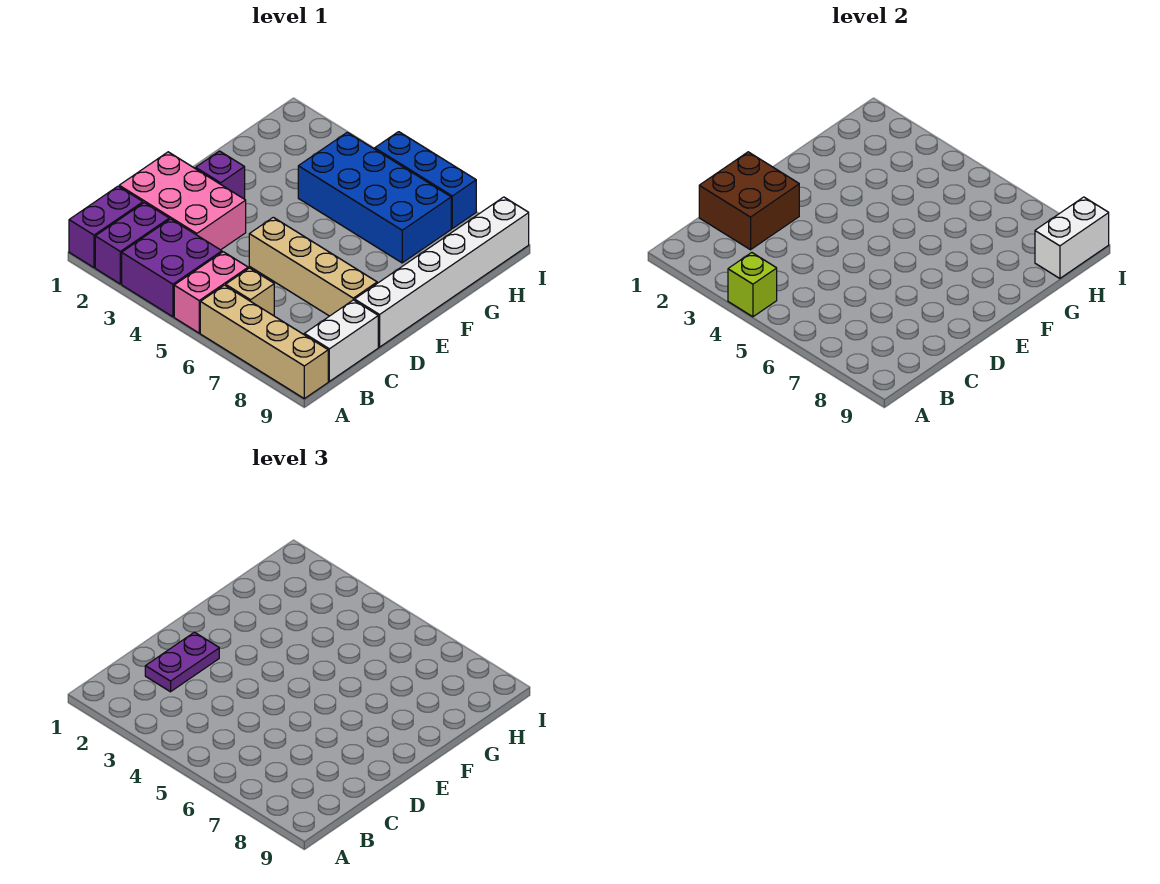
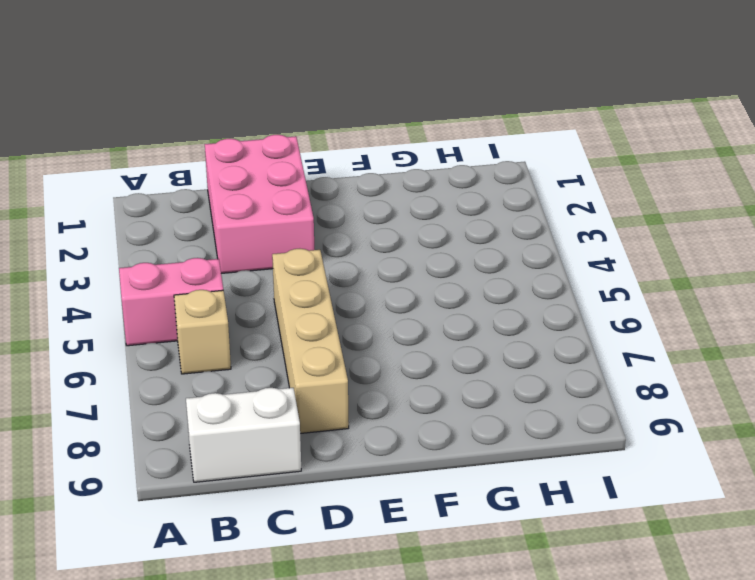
none -> purple 1x2 brick [69,186,143,268]
none -> purple 1x2 brick [95,203,169,284]
none -> purple 2x2 brick [122,219,222,317]

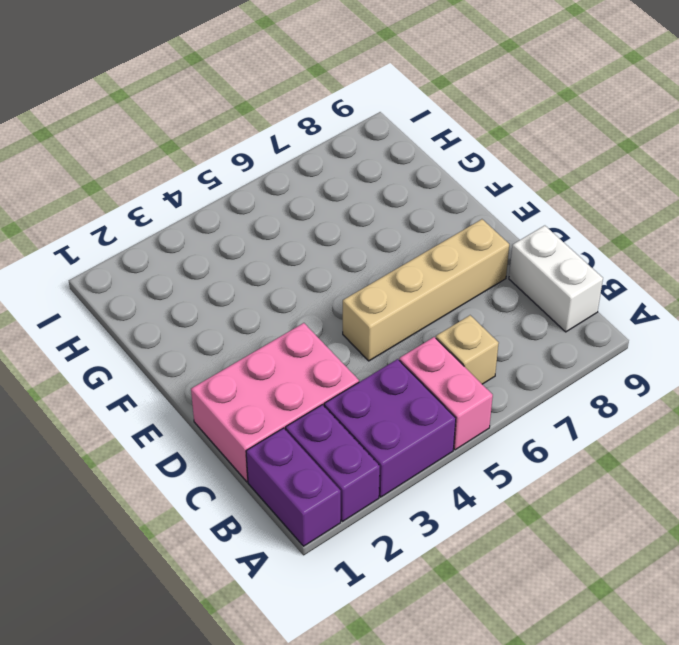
none -> tan 1x4 brick [200,285,328,399]
none -> white 1x6 brick [355,197,529,347]
none -> purple 1x1 brick [196,151,245,199]

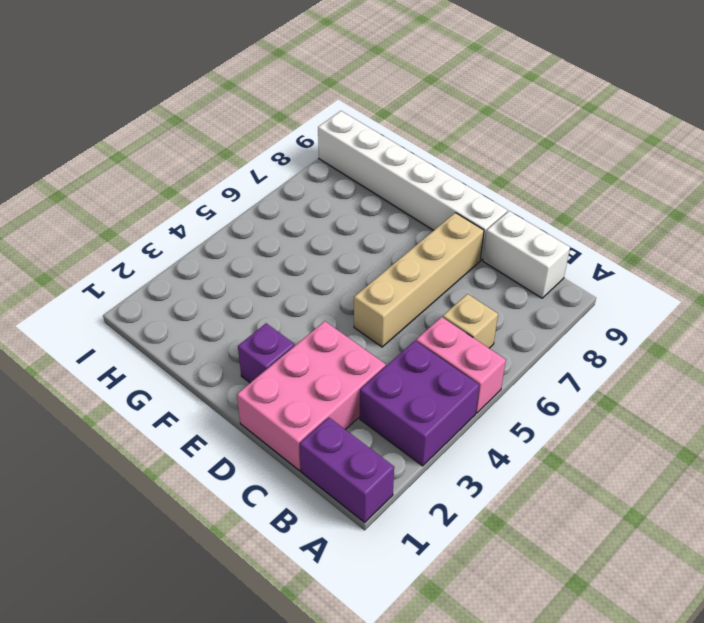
none -> purple 1x2 brick [95,203,169,284]
none -> tan 1x4 brick [200,285,328,399]
none -> blue 2x4 brick [298,132,451,263]

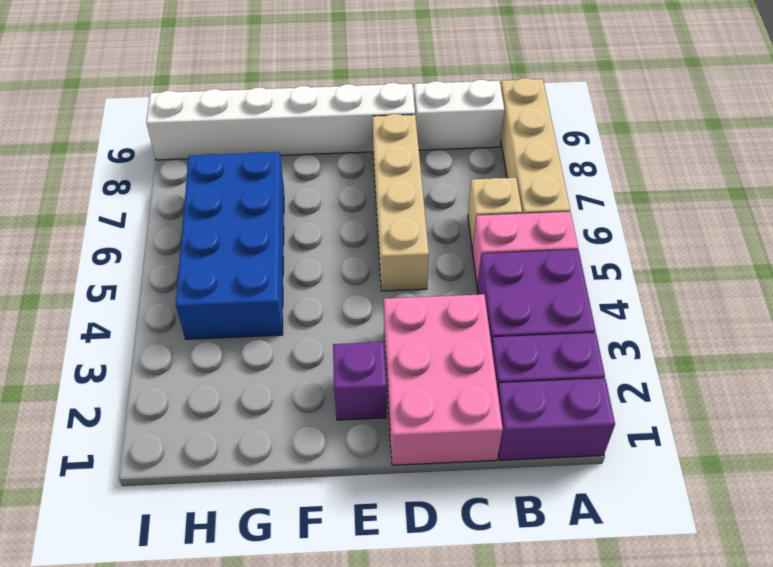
none -> blue 1x3 brick [375,132,476,228]
none -> lime 1x1 brick [728,253,777,317]
none -> brown 2x2 brick [699,152,799,250]

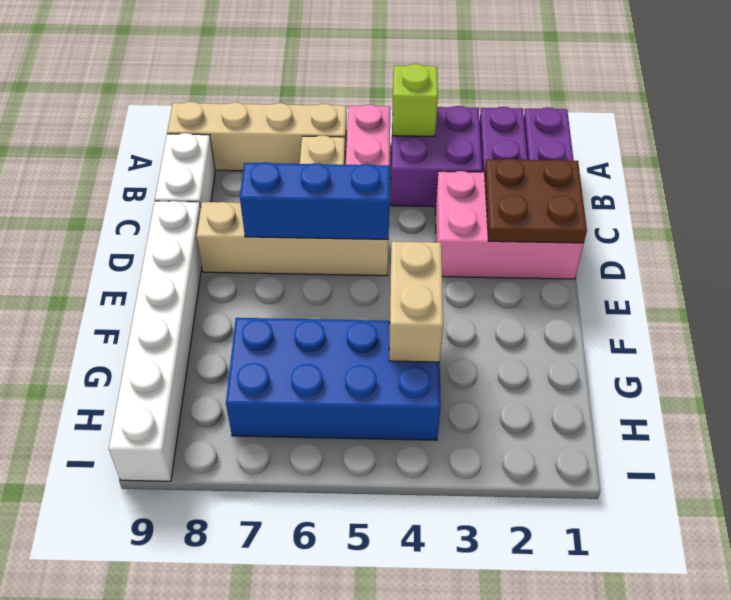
brown 2x2 plate [484,159,587,243] -> brown 2x2 brick [699,152,799,250]
blue 1x3 brick [240,162,390,239] -> blue 1x3 brick moved to [375,132,476,228]
tan 1x2 brick [389,241,443,362] -> none
none -> purple 1x1 brick [196,151,245,199]
none -> white 1x2 brick [1035,197,1109,278]
none -> purple 1x2 plate [145,632,219,692]

